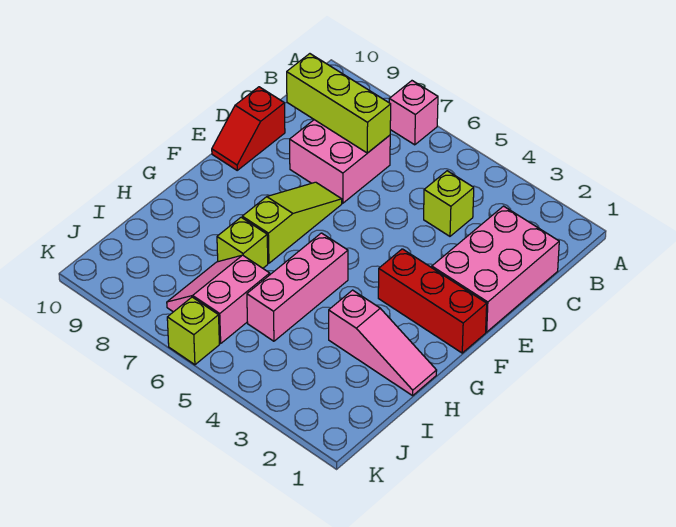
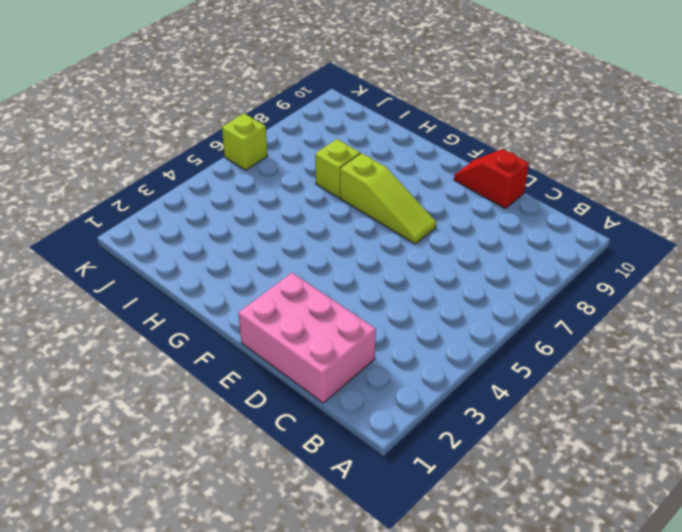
none -> pink 1x1 brick [389,81,438,145]
none -> lime 1x1 brick [424,171,474,236]
none -> pink 2x2 brick [290,120,390,203]

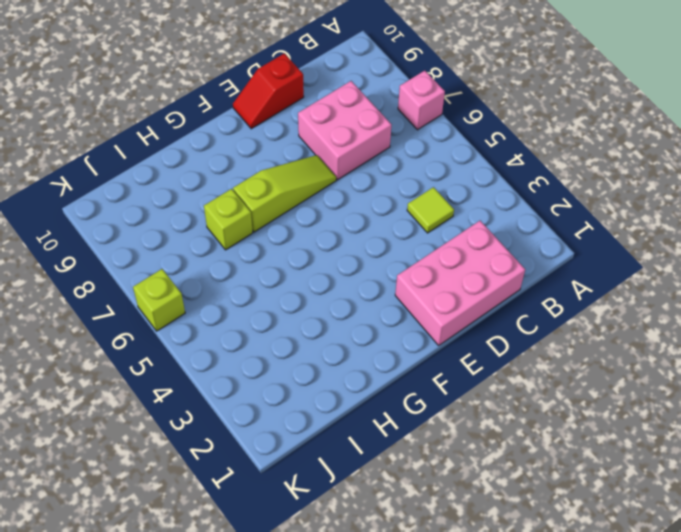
lime 1x1 tile [407,187,454,233] -> lime 1x1 brick [424,171,474,236]
none -> red 1x3 brick [378,249,487,353]
none -> pink 1x3 brick [247,233,348,341]
none -> pink 1x3 slope [329,290,437,396]

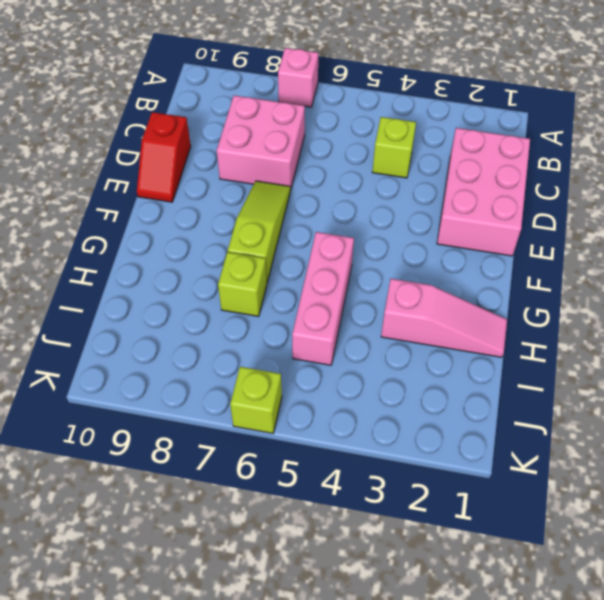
none -> red 1x3 brick [378,249,487,353]
none -> pink 2x2 slope [167,255,270,343]
none -> lime 1x3 brick [287,54,391,153]

